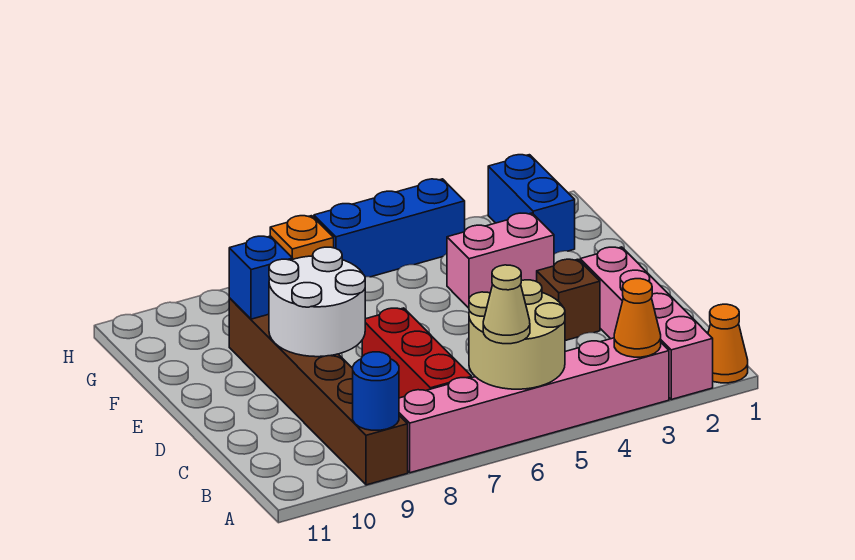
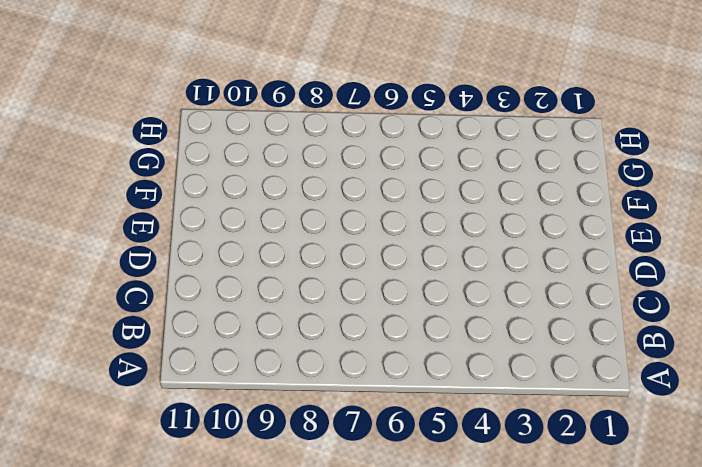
none -> orange 1x1 cone [708,304,748,383]
none -> pink 1x4 brick [580,247,713,399]
none -> pink 1x6 brick [399,338,669,473]

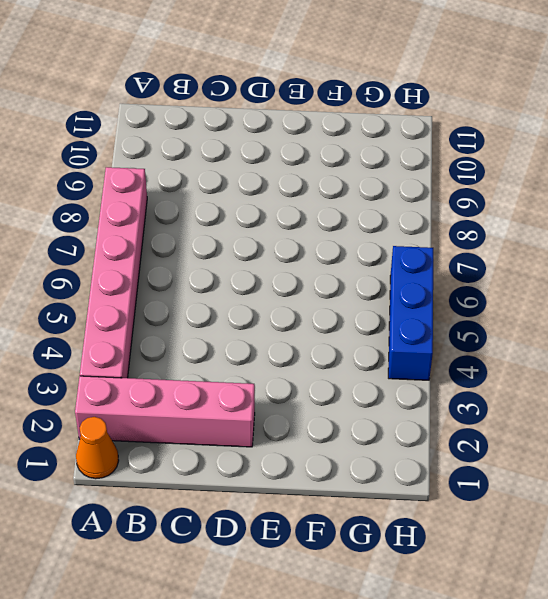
none -> brown 1x6 brick [229,298,408,485]
none -> red 1x3 brick [362,308,472,398]
none -> brown 1x1 brick [537,259,600,341]

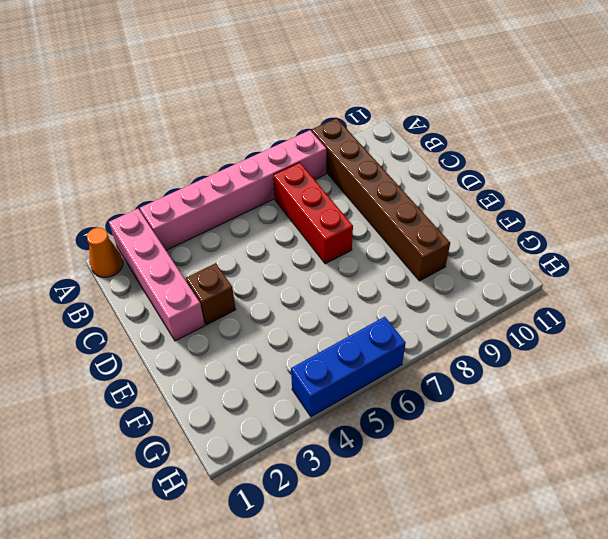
none -> pink 1x2 brick [447,213,554,308]
none -> blue 1x2 brick [488,155,575,254]
none -> orange 1x1 brick [270,216,334,259]

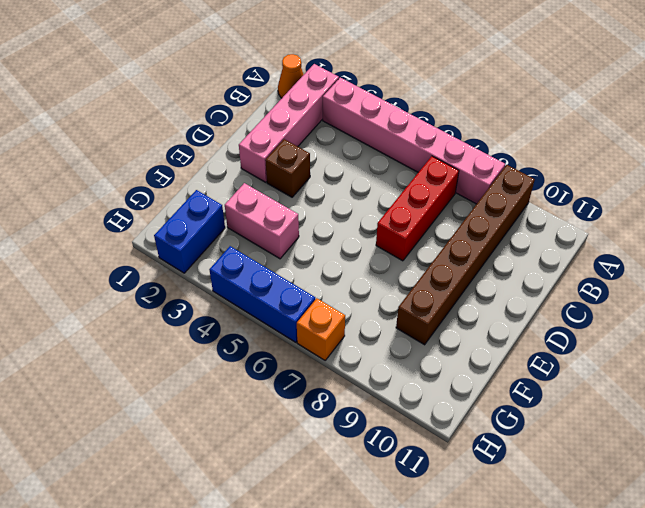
none -> orange 1x1 cone [614,279,661,357]
none -> tan 2x2 round brick [469,280,565,389]
none -> blue 1x1 round brick [353,352,399,430]

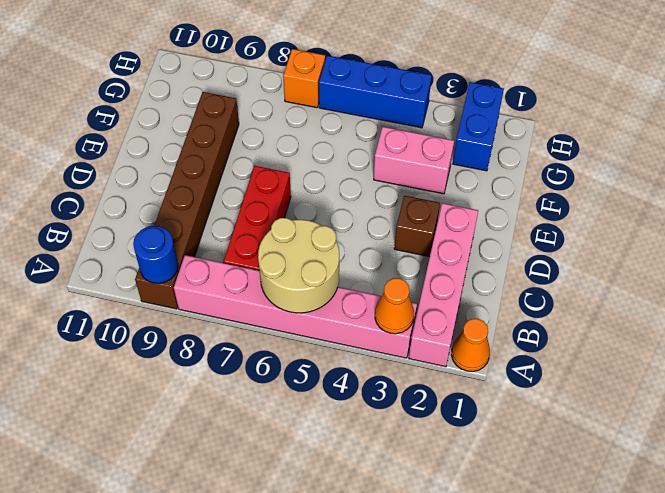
none -> white 2x2 round brick [269,247,365,357]
none -> blue 1x1 brick [229,236,293,319]
none -> tan 1x1 cone [483,265,530,344]

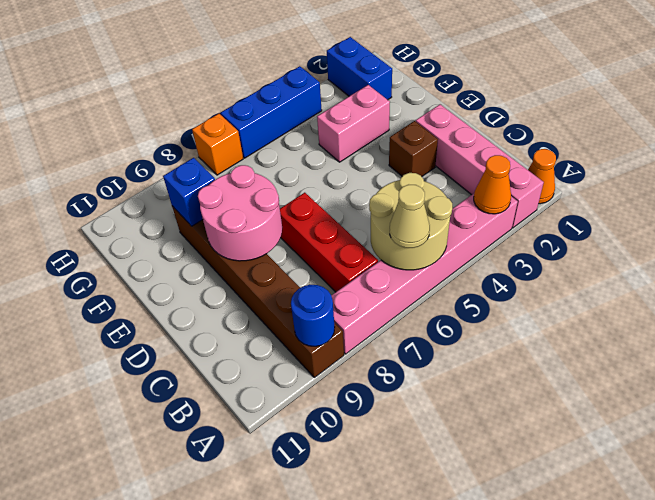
pink 2x2 round brick [198,165,282,261] -> white 2x2 round brick [269,247,365,357]

